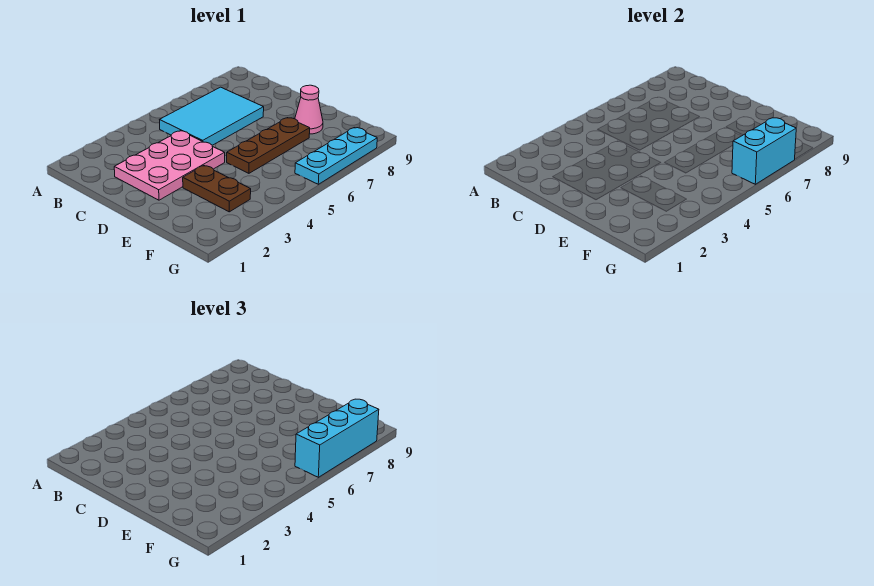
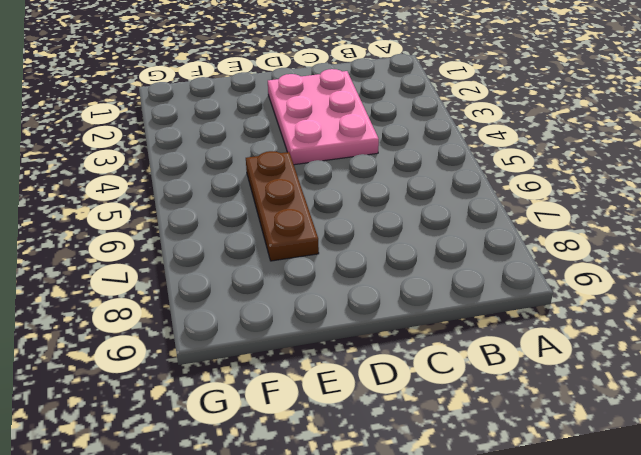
none -> cyan 2x3 tile [160,87,264,145]
none -> brown 1x2 plate [183,166,251,212]

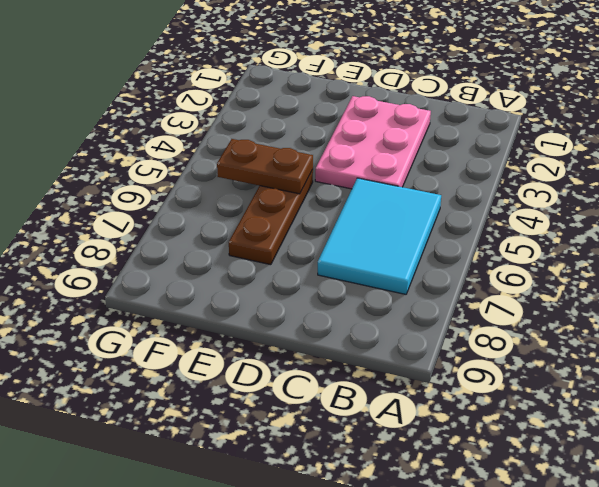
brown 1x2 plate [217,139,313,194] -> brown 1x2 plate moved to [183,166,251,212]
none -> pink 1x1 cone [295,85,323,134]
none -> cyan 1x3 plate [295,128,377,184]

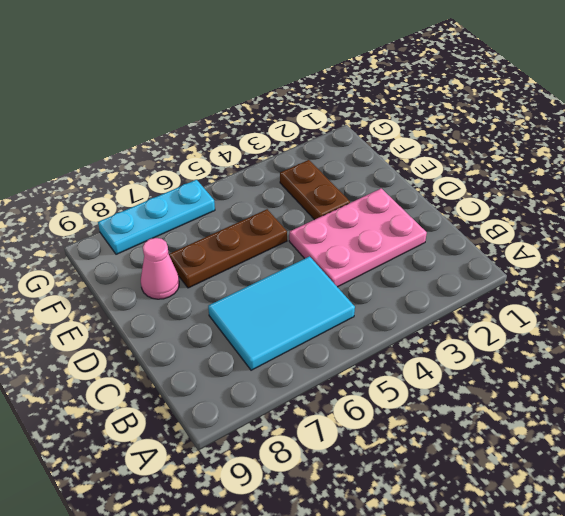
none -> cyan 1x2 brick [732,118,796,184]
none -> cyan 1x3 brick [295,399,379,477]

